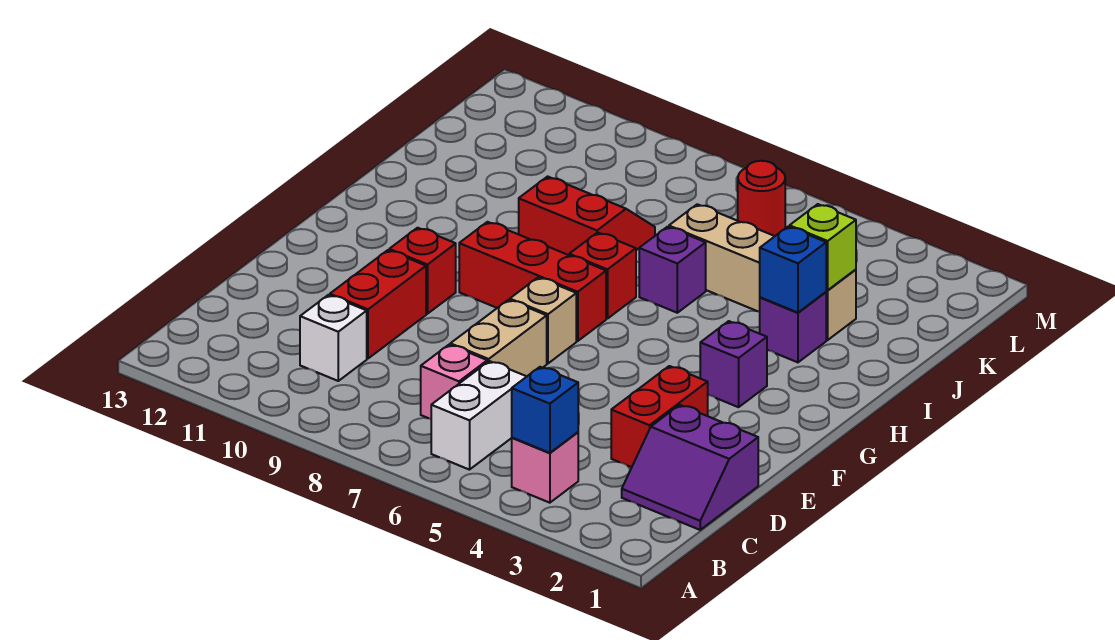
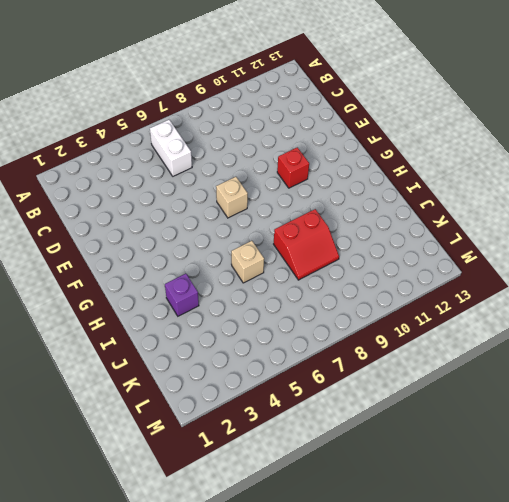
tan 1x1 brick [231,241,264,283] -> purple 1x1 brick [639,227,706,313]
none -> pink 1x1 brick [512,432,578,503]
none -> purple 2x2 slope [622,405,758,530]
none -> pink 1x1 brick [421,345,487,419]

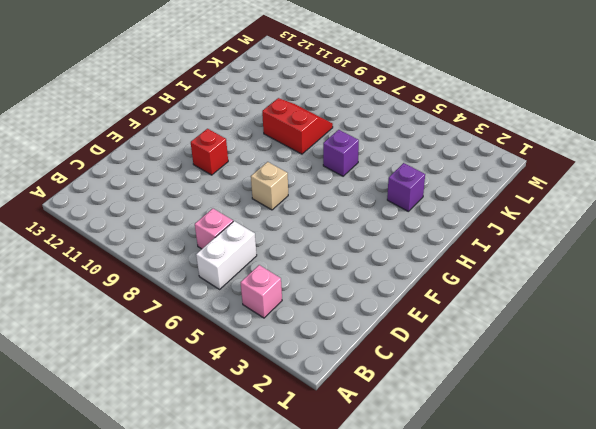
none -> purple 2x2 slope [622,405,758,530]
none -> white 1x1 brick [300,295,367,381]
none -> red 1x2 brick [611,366,708,467]

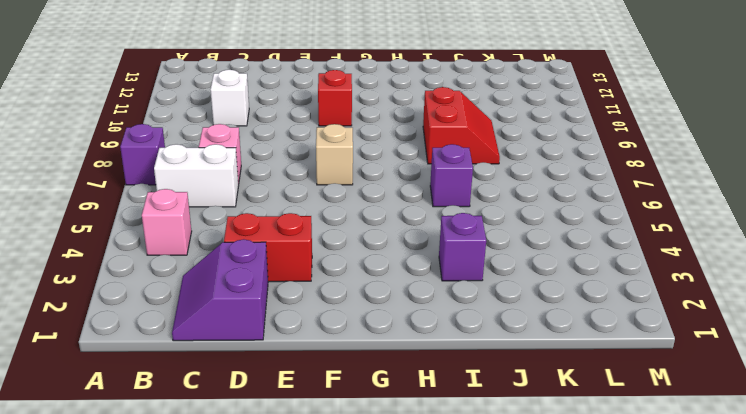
purple 1x1 brick [120,124,165,185] -> purple 1x1 brick moved to [700,321,767,407]
none -> tan 1x2 brick [450,300,547,376]
none -> red 1x2 brick [330,250,426,359]
none -> red 1x3 brick [459,222,606,341]

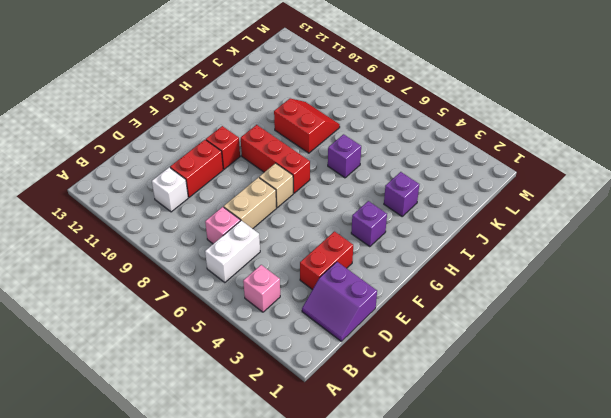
none -> red 1x1 brick [569,233,636,319]
none -> tan 1x4 brick [669,204,856,340]
none -> red 1x1 round brick [738,161,785,236]

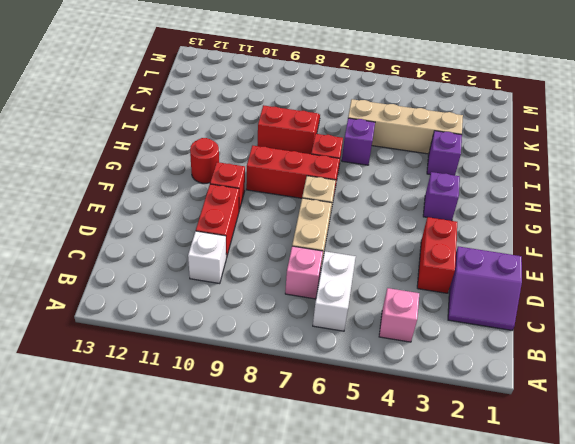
red 1x1 round brick [190,138,219,183] -> red 1x1 round brick moved to [738,161,785,236]
none -> blue 1x1 brick [512,367,578,453]
none -> blue 1x1 brick [760,227,826,313]
none -> lime 1x1 brick [790,204,856,290]

